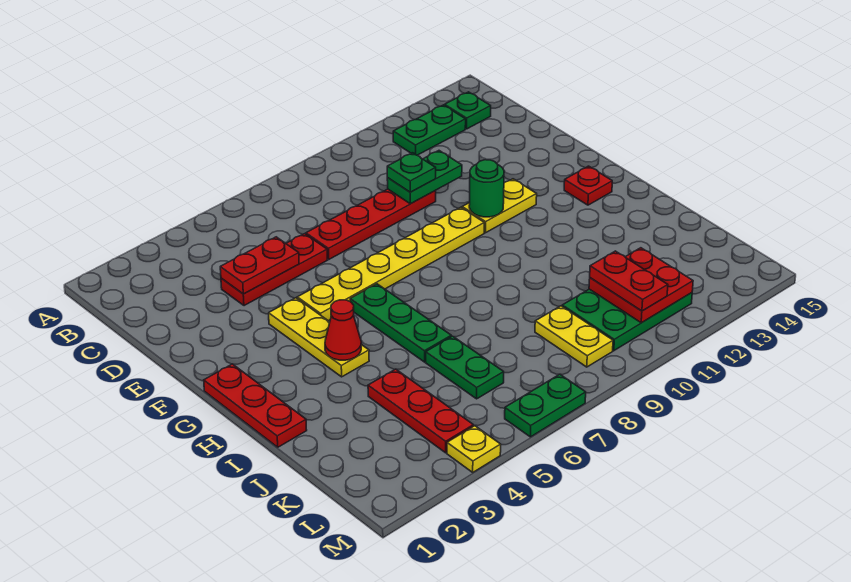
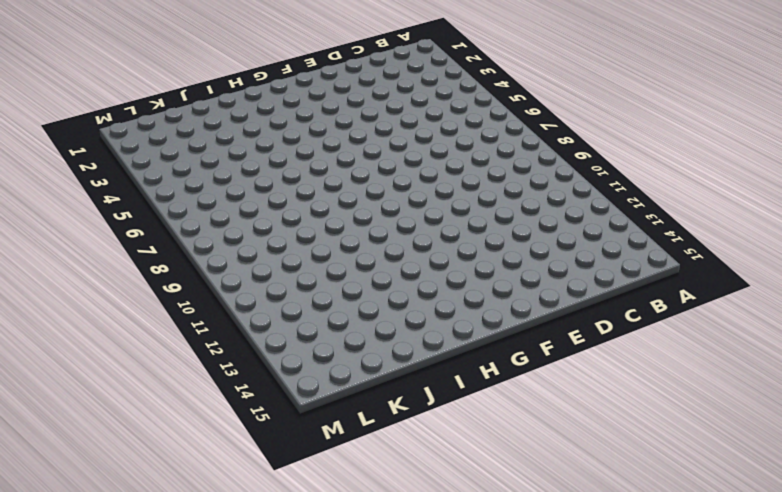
none -> green 1x2 plate [393,105,466,155]
none -> green 1x1 plate [445,92,491,129]
none -> red 1x3 plate [221,234,327,306]

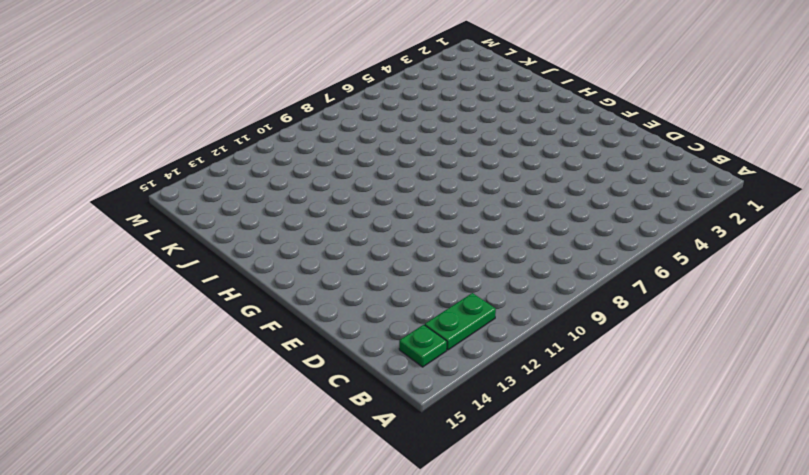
none -> red 1x3 plate [221,234,327,306]
none -> red 1x4 plate [306,189,436,259]
none -> yellow 1x3 plate [269,298,369,377]

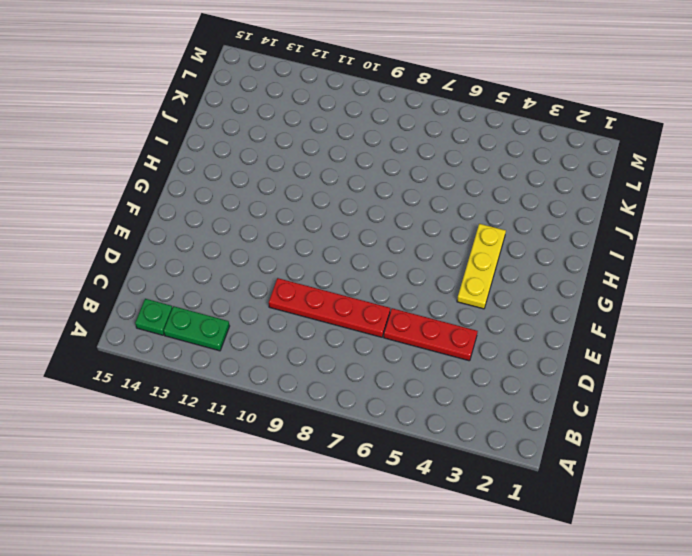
none -> yellow 1x6 plate [297,207,484,321]
none -> yellow 1x2 plate [462,179,537,233]
none -> red 1x3 plate [204,364,307,447]

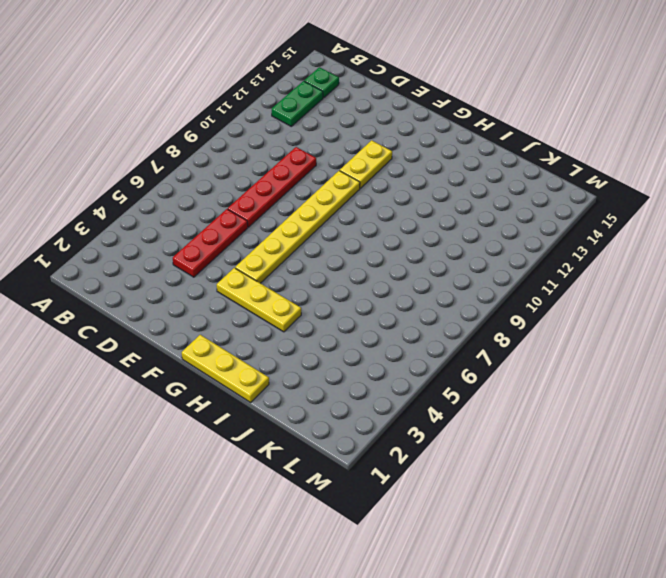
yellow 1x3 plate [182,335,269,402] -> red 1x3 plate [204,364,307,447]
none -> green 1x3 plate [350,284,451,362]
none -> red 1x1 plate [564,166,612,205]
none -> red 1x3 plate [368,369,473,453]

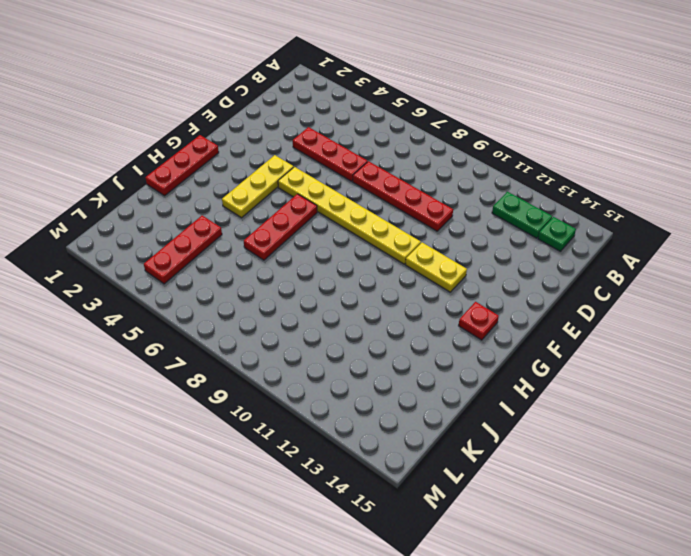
red 1x3 plate [244,194,317,260] -> green 1x3 plate [350,284,451,362]
none -> green 1x2 plate [426,336,504,399]
none -> yellow 1x2 plate [535,306,613,367]
none -> green 2x3 plate [562,289,692,351]

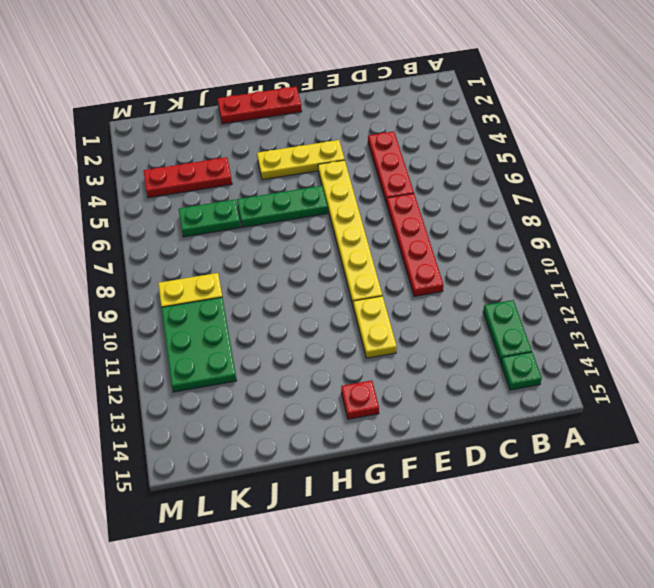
none -> yellow 1x1 plate [447,426,501,472]
none -> green 1x2 plate [505,374,586,437]
none -> red 1x2 plate [220,237,299,294]

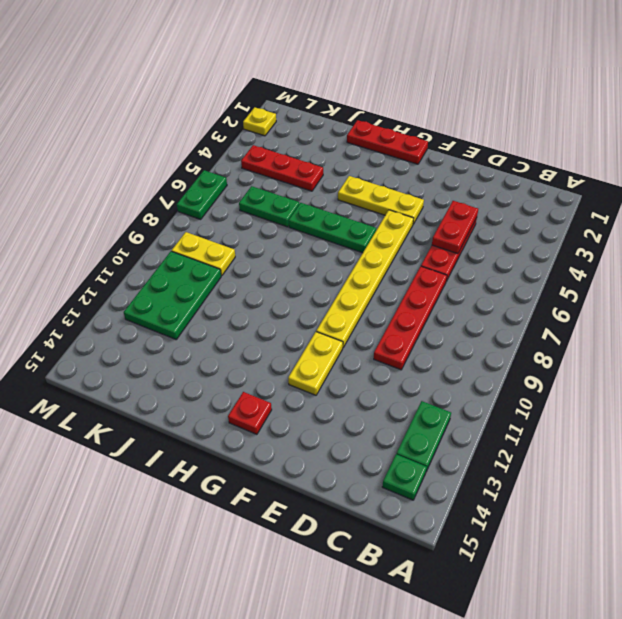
yellow 1x1 plate [243,107,276,136] -> yellow 1x1 plate moved to [447,426,501,472]
none -> green 1x2 plate [387,151,462,204]
none -> green 1x1 round brick [469,160,504,217]
none -> red 1x1 cone [325,300,361,360]

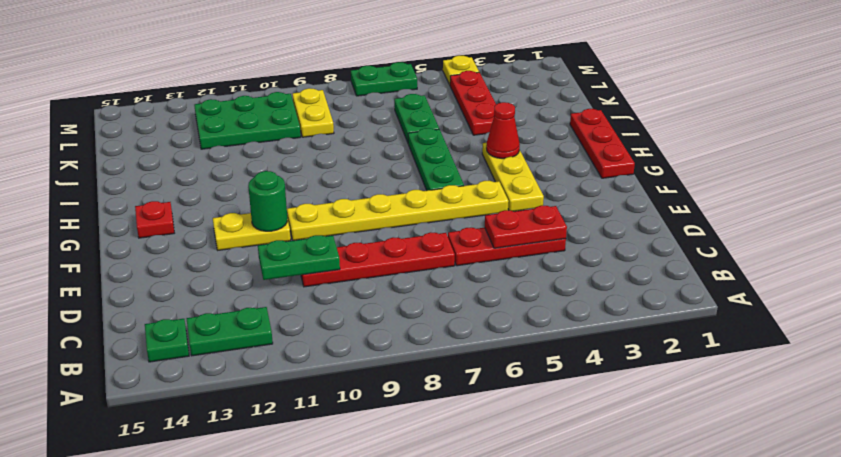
none -> red 2x2 plate [589,248,693,323]
none -> green 1x1 plate [387,153,436,192]
none -> red 1x2 plate [590,251,668,311]

